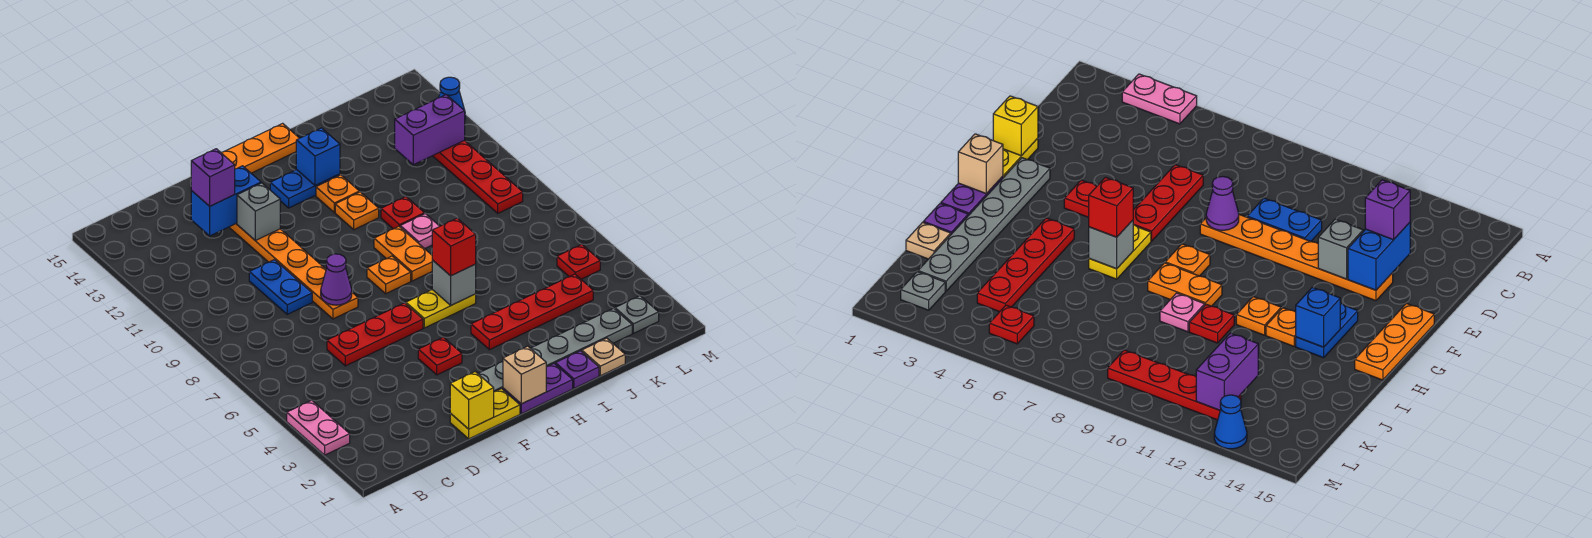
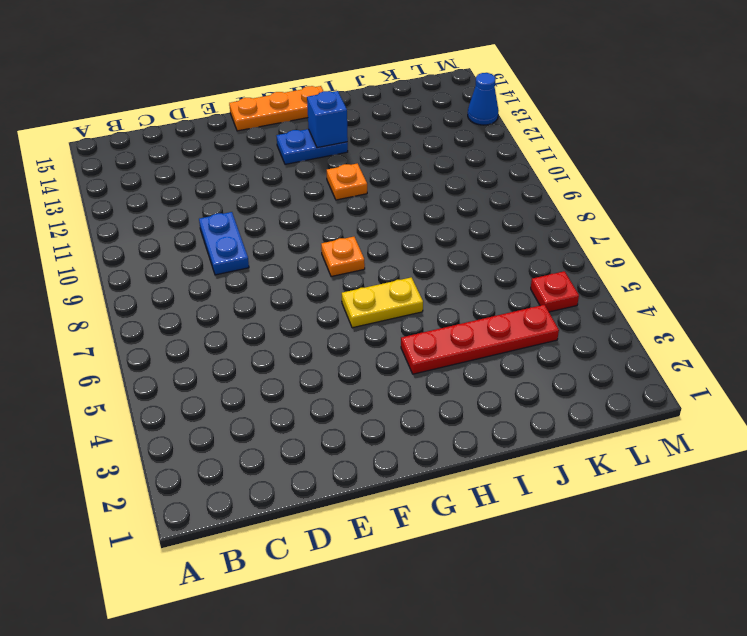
none -> pink 1x2 plate [287,400,350,455]
none -> red 1x3 plate [327,303,423,366]
none -> yellow 1x2 plate [450,389,520,439]
none -> orange 1x6 plate [229,223,358,319]

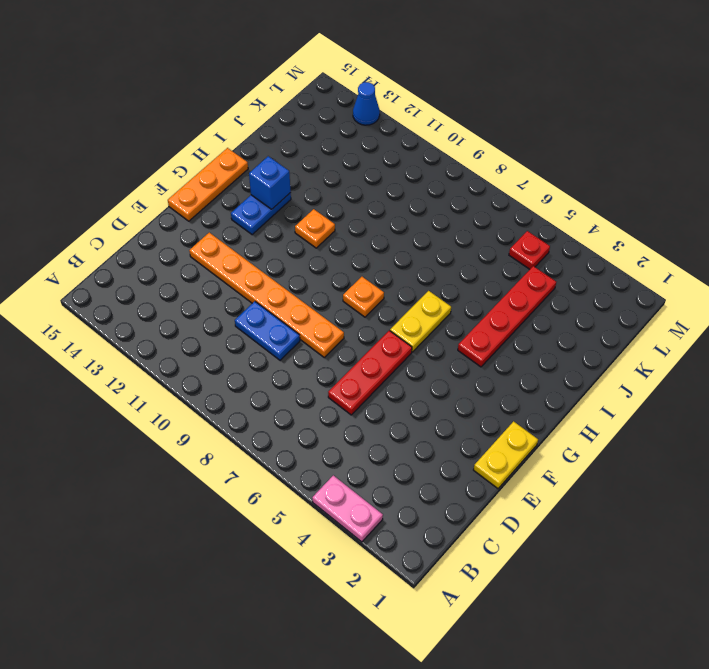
none -> grey 1x6 plate [478,308,632,392]
none -> red 1x1 plate [418,337,462,375]
none -> purple 1x2 plate [503,364,573,414]
none -> orange 1x2 plate [374,226,432,281]

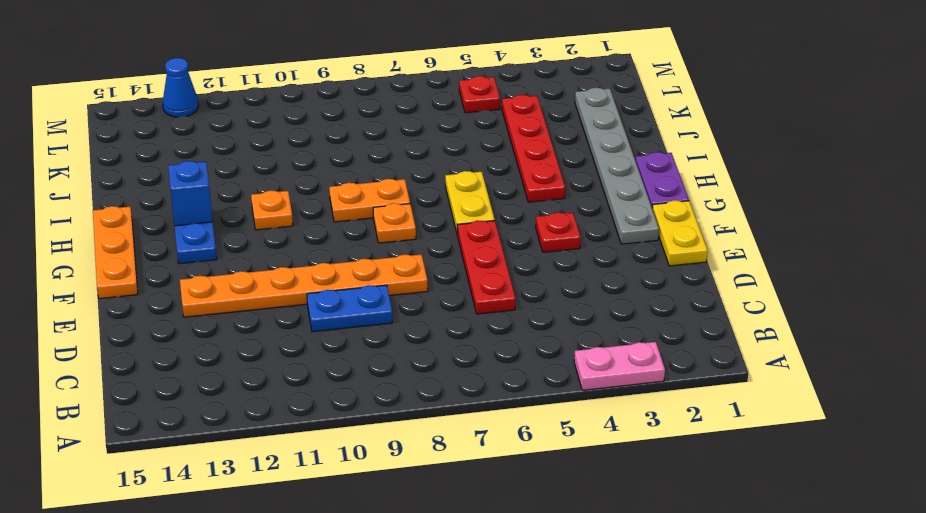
none -> orange 1x1 plate [316,175,359,212]
none -> purple 1x1 plate [555,351,599,388]
none -> pink 1x1 plate [400,214,440,249]
none -> red 1x1 plate [381,197,424,229]

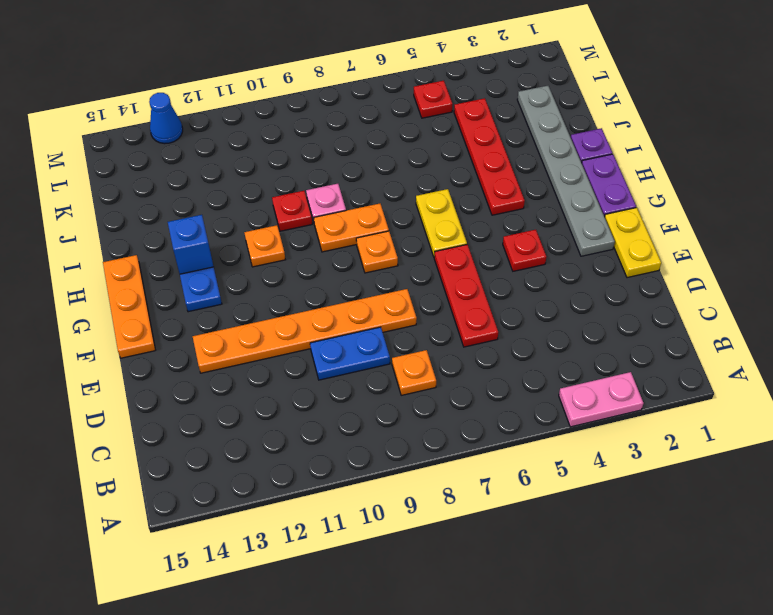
orange 1x1 plate [392,350,436,395] -> orange 1x1 plate moved to [316,175,359,212]
none -> tan 1x1 plate [582,338,625,376]
none -> grey 1x1 plate [615,296,659,333]
none -> red 1x4 plate [433,140,523,213]
none -> blue 1x2 brick [191,166,261,236]

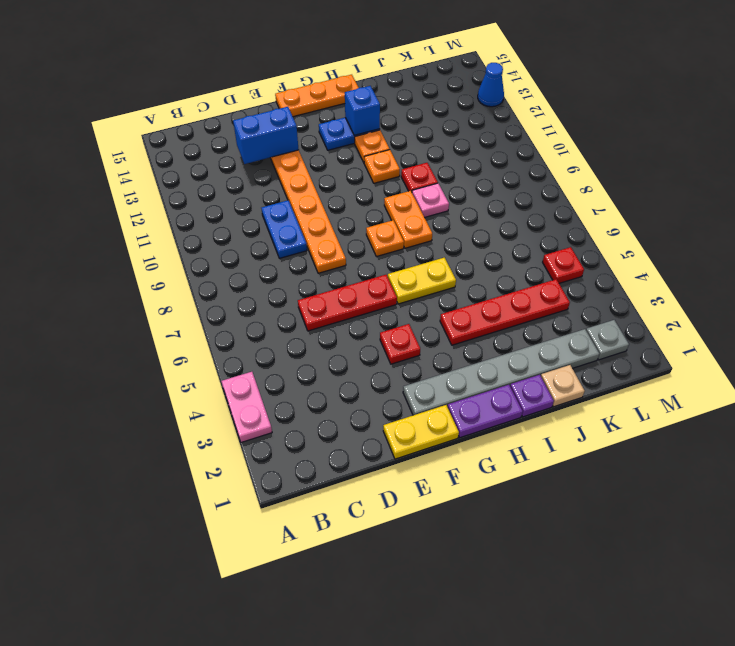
none -> red 1x4 plate [433,140,523,213]
none -> yellow 1x1 brick [450,372,494,429]
none -> purple 1x1 cone [321,254,352,305]
none -> grey 1x1 brick [237,183,280,241]

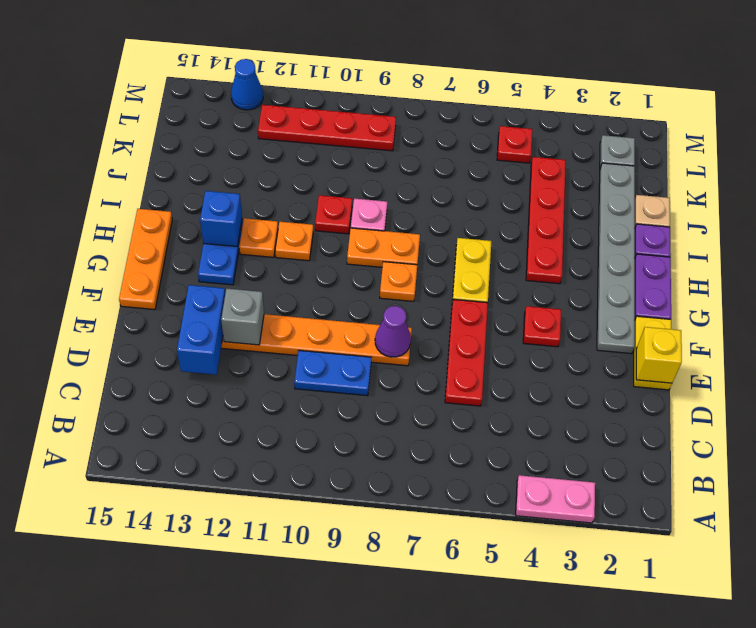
none -> tan 1x1 brick [503,346,546,404]
none -> grey 1x1 brick [432,260,476,305]
none -> purple 1x2 brick [395,95,465,165]
none -> purple 1x1 brick [191,149,235,206]

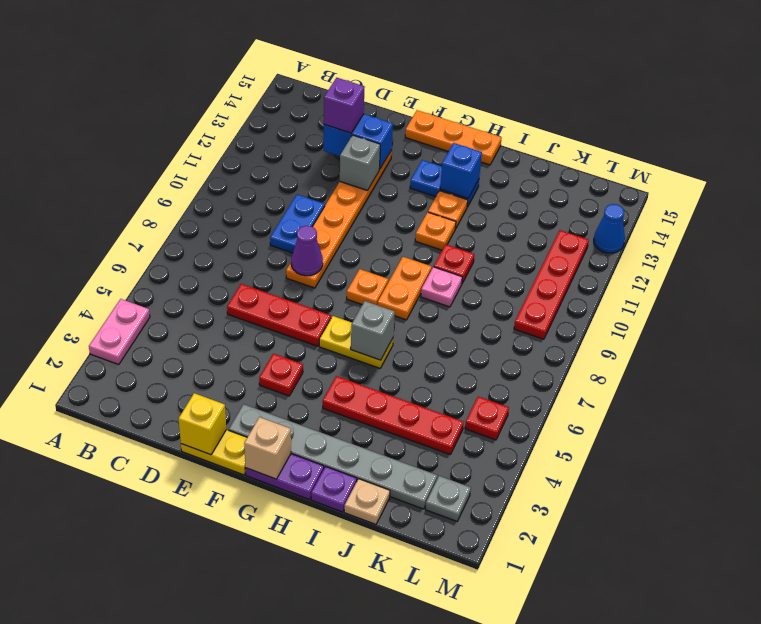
none -> purple 1x2 brick [395,95,465,165]
none -> red 1x1 brick [432,218,476,276]

